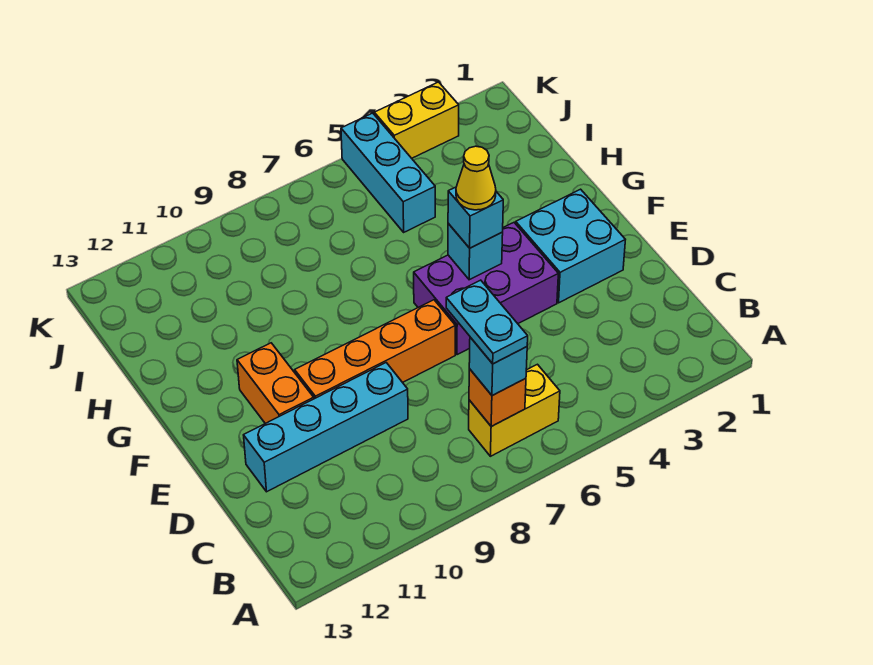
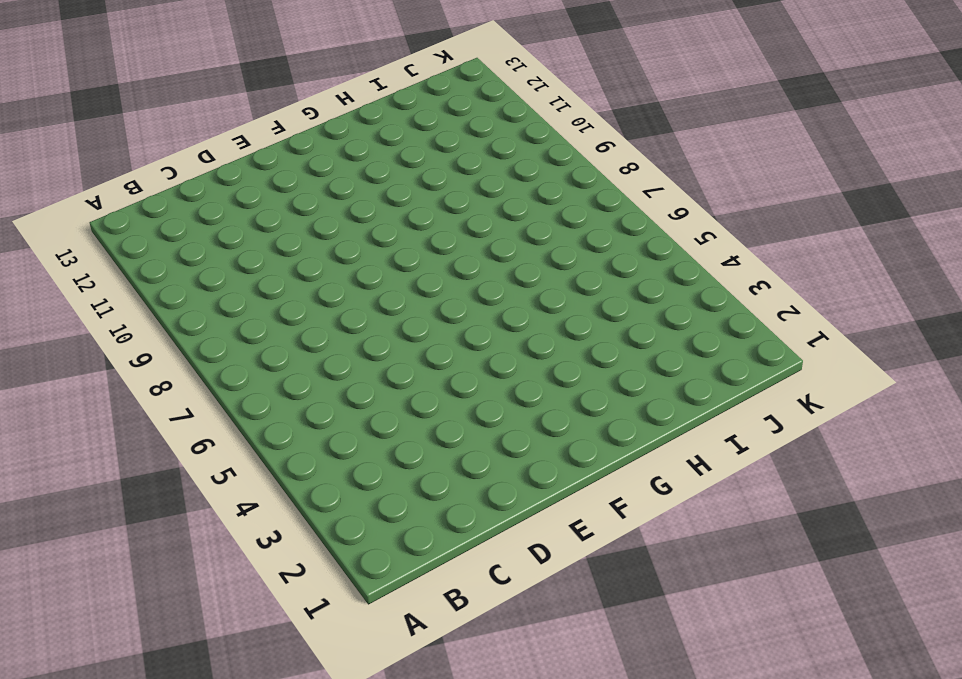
none -> yellow 1x2 brick [469,364,560,456]
none -> cyan 1x4 brick [244,363,408,492]
none -> cyan 2x2 brick [516,189,625,303]

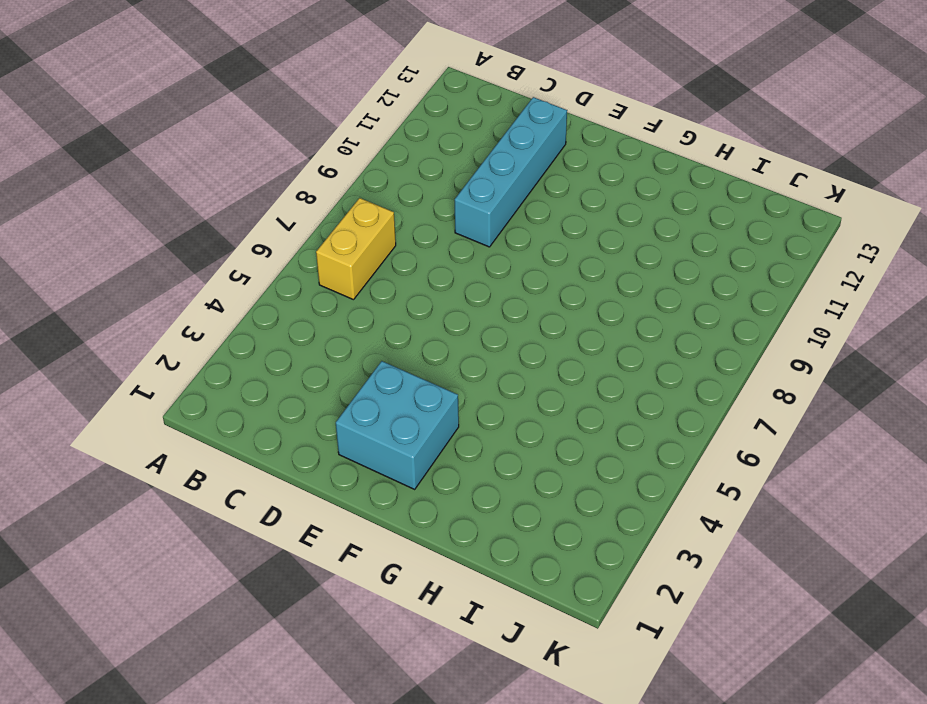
none -> purple 2x3 brick [414,223,558,355]
none -> orange 1x4 brick [295,300,456,399]
none -> orange 1x2 brick [237,343,314,424]

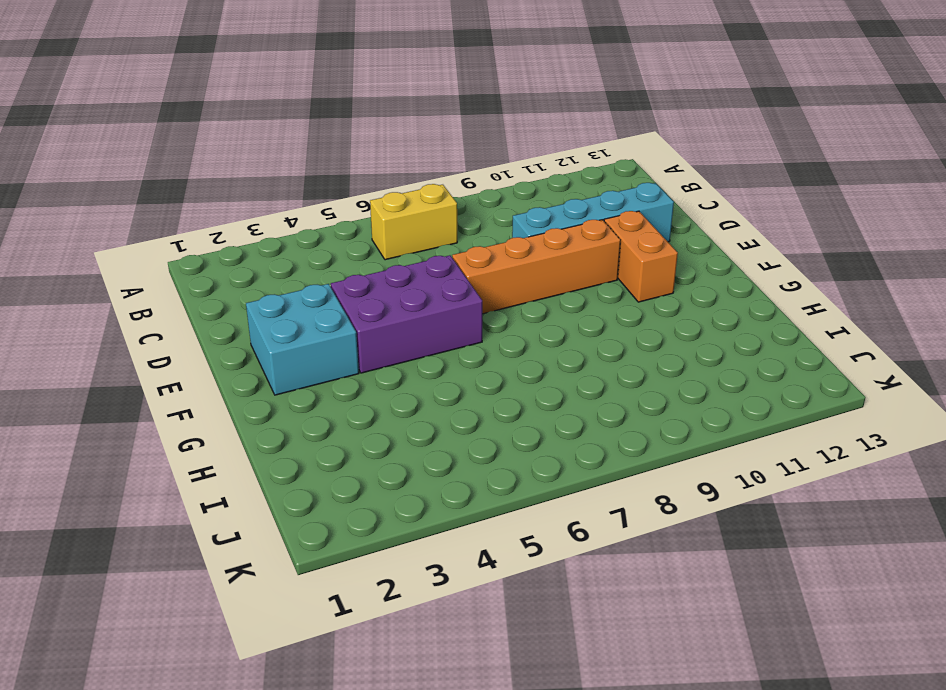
none -> cyan 1x3 brick [341,113,435,232]
none -> yellow 1x2 brick [374,82,459,158]
none -> orange 1x1 brick [469,369,526,426]

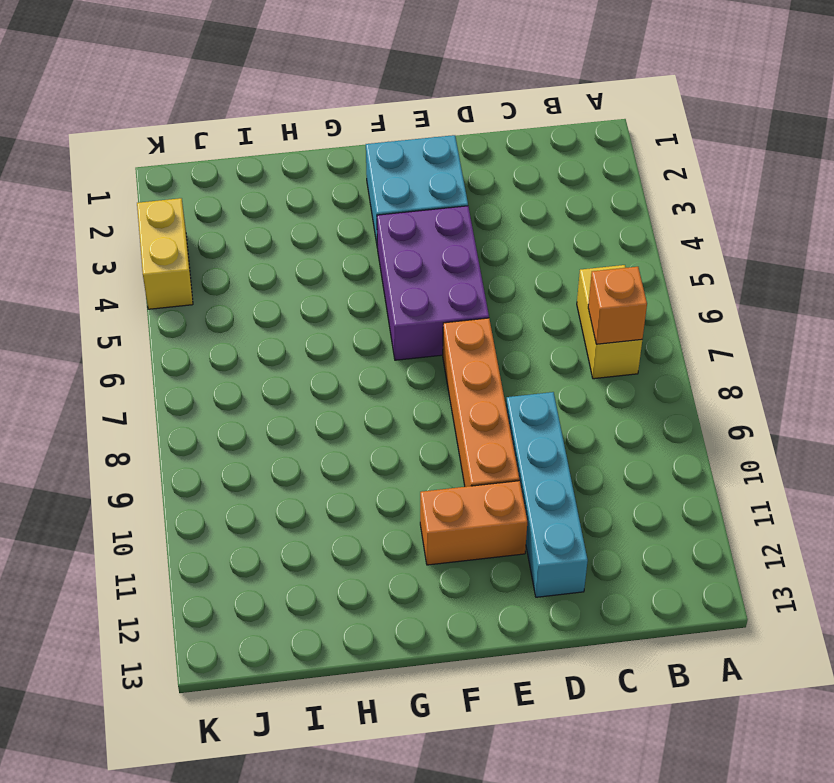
none -> cyan 1x3 brick [341,113,435,232]
none -> cyan 1x1 brick [448,224,503,280]
none -> cyan 1x1 brick [469,337,527,396]

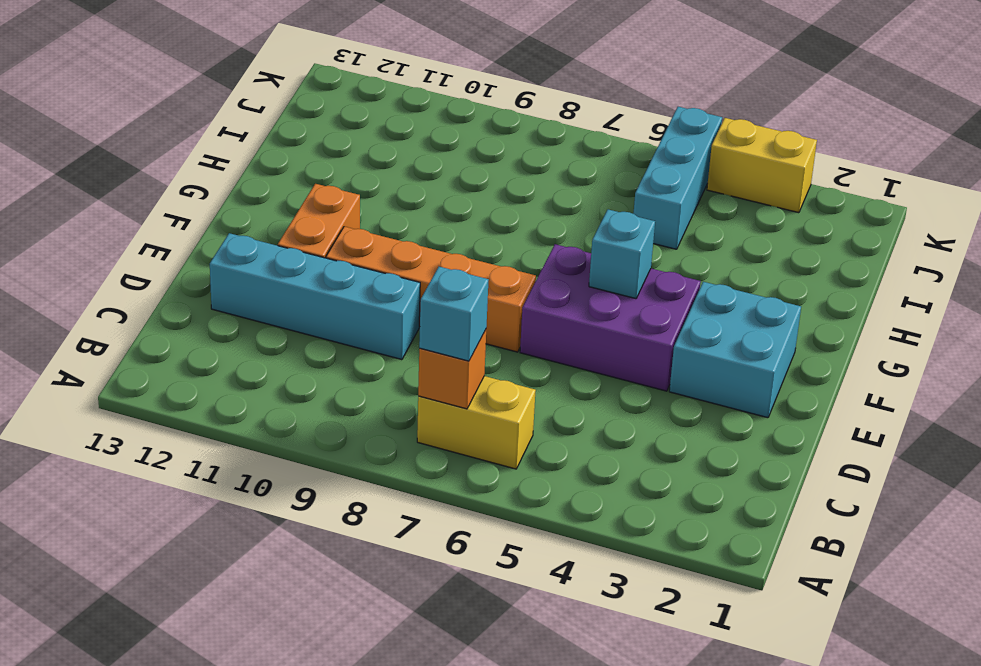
none -> cyan 1x1 brick [448,187,503,248]
none -> cyan 1x2 plate [446,280,528,364]
none -> yellow 1x1 cone [456,146,496,210]

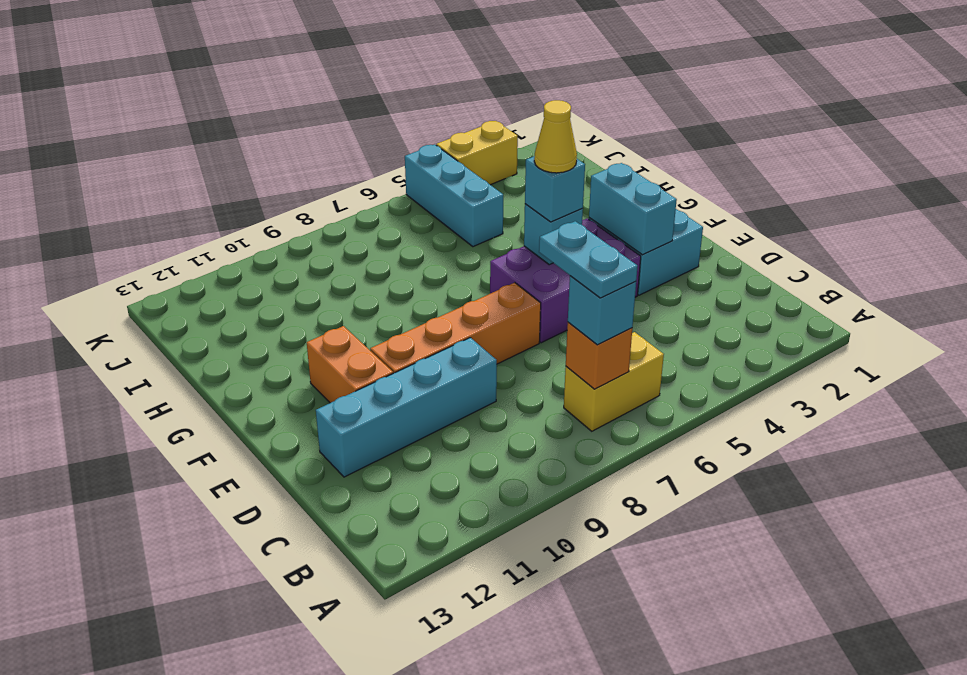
cyan 1x2 brick [589,163,677,255] -> none

